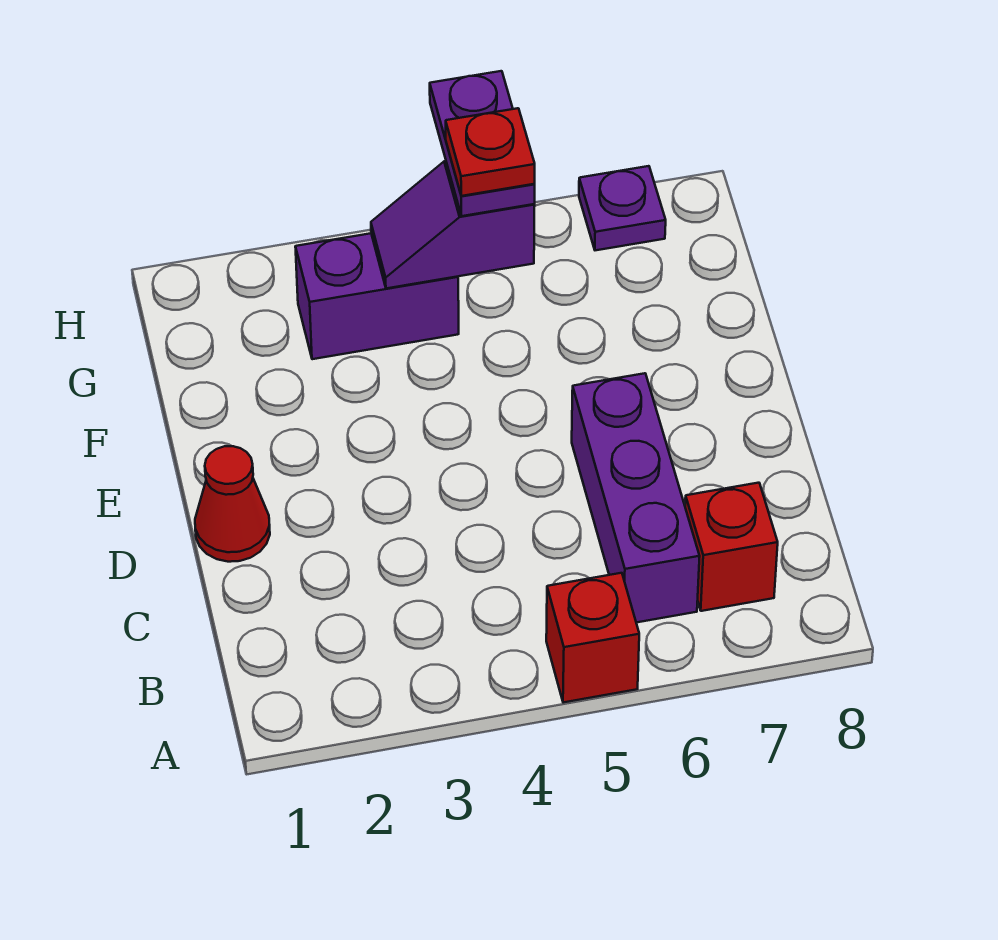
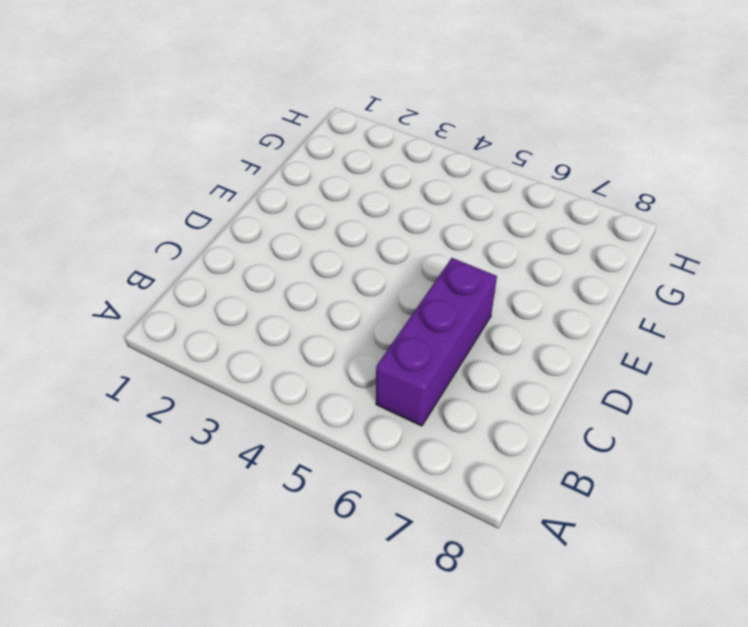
none -> red 1x1 brick [546,573,639,703]
none -> red 1x1 brick [685,483,778,611]

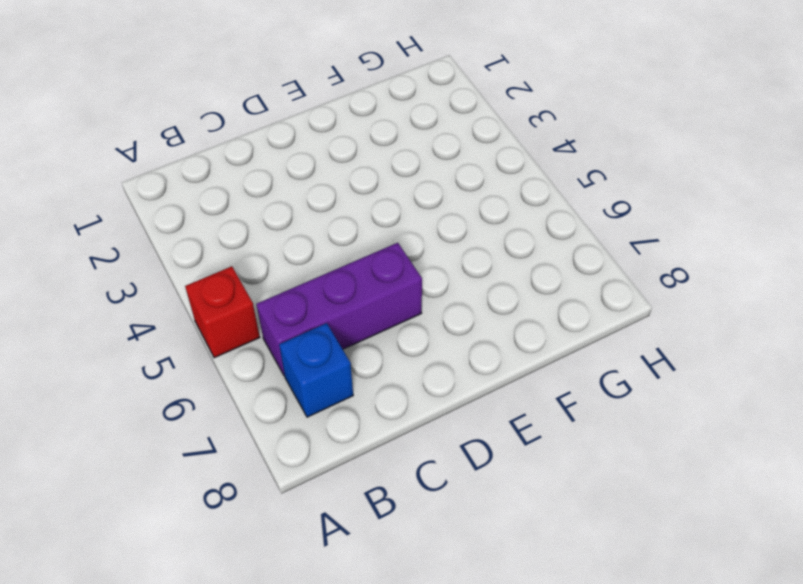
blue 1x1 brick [279,323,353,417] -> red 1x1 brick [685,483,778,611]
none -> red 1x1 cone [195,446,270,562]
none -> purple 1x2 brick [295,233,459,359]

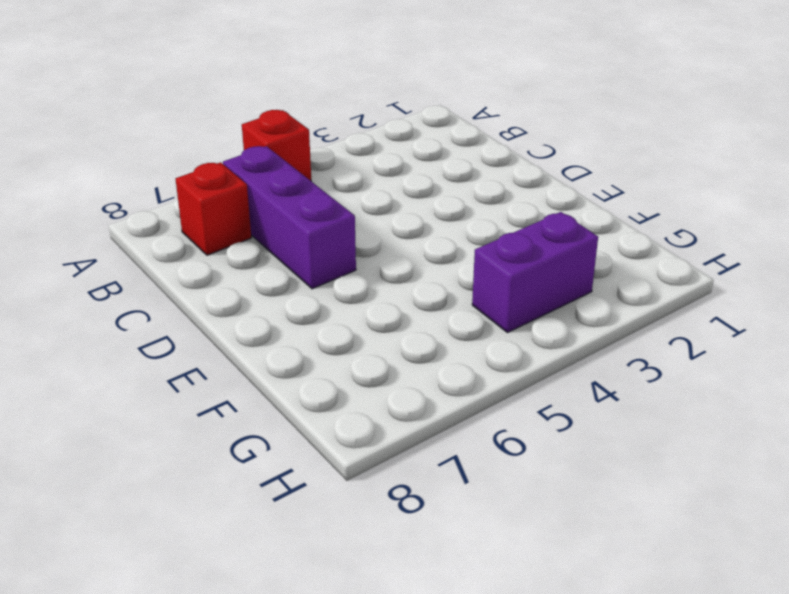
none -> red 1x1 cone [195,446,270,562]
none -> purple 1x1 plate [579,166,666,250]

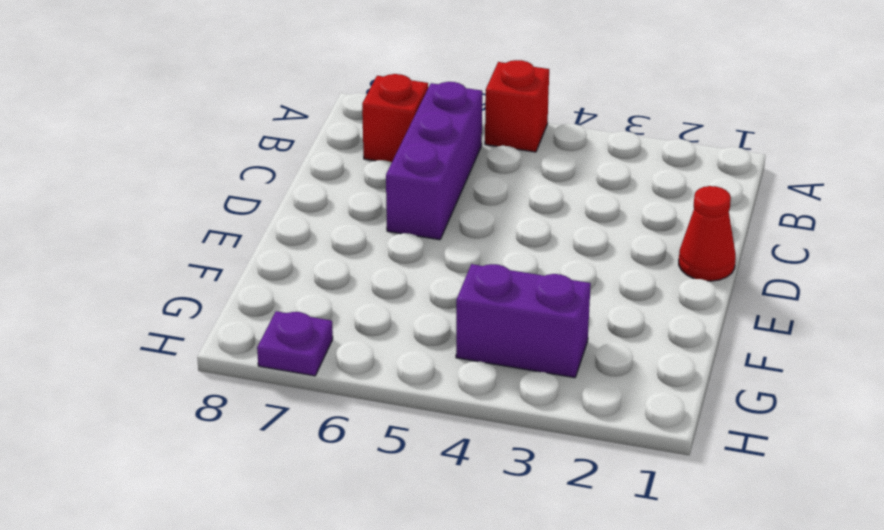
none -> purple 1x2 slope [371,161,535,288]
none -> purple 1x2 plate [430,71,535,216]

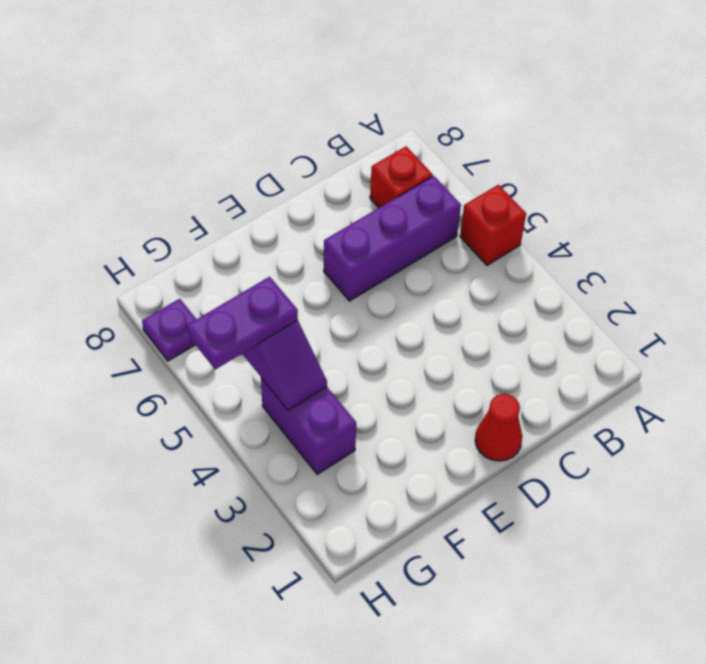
none -> red 1x1 plate [446,108,535,196]

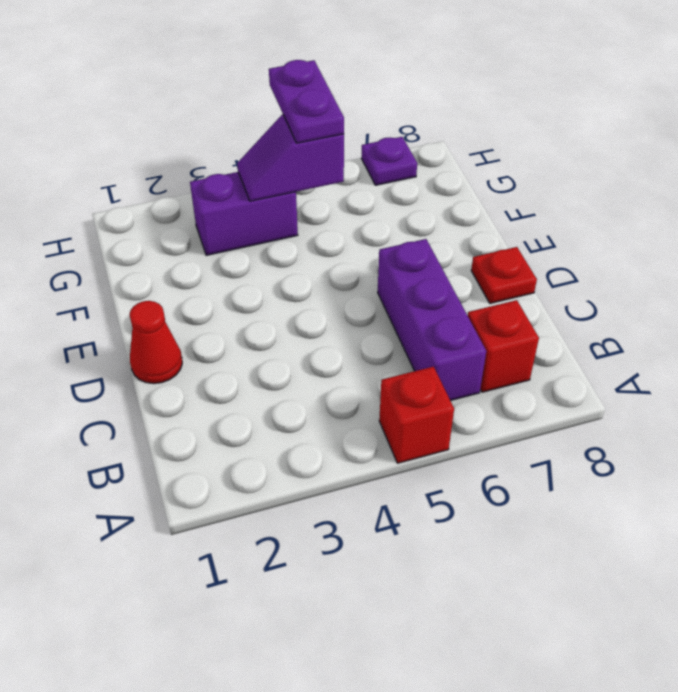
red 1x1 plate [471,247,537,304] -> red 1x1 plate moved to [446,108,535,196]

